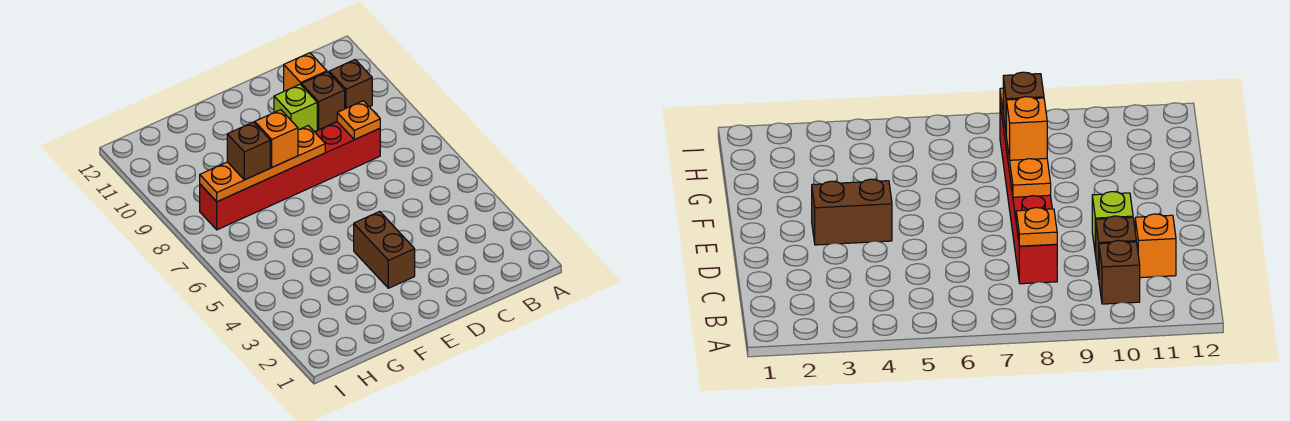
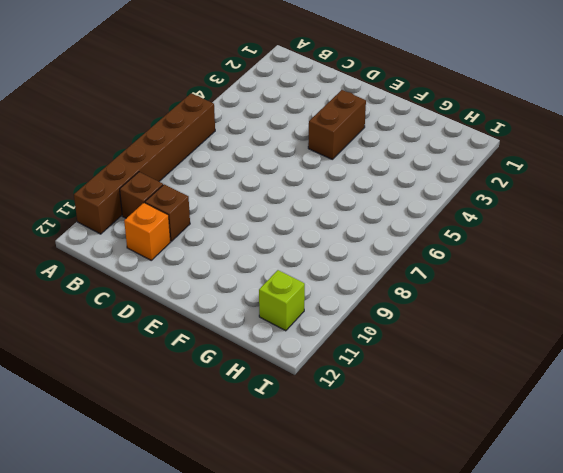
brown 1x6 brick [74,93,215,234] -> none
lime 1x1 brick [259,270,305,331] -> lime 1x1 brick moved to [274,84,317,132]
none -> red 1x6 brick [200,122,380,230]
none -> orange 1x1 plate [337,101,380,140]

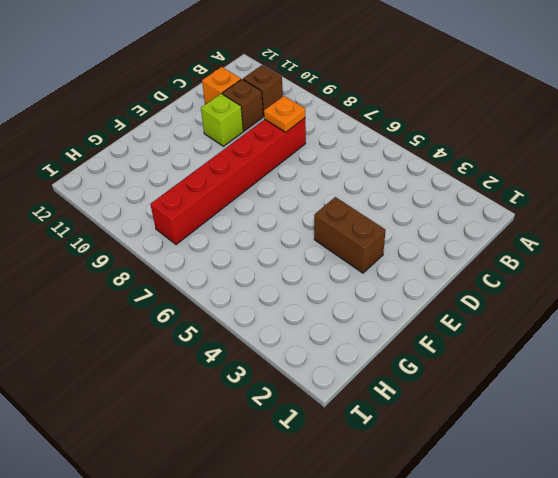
none -> orange 1x4 plate [200,126,325,202]
none -> orange 1x1 brick [255,110,298,167]

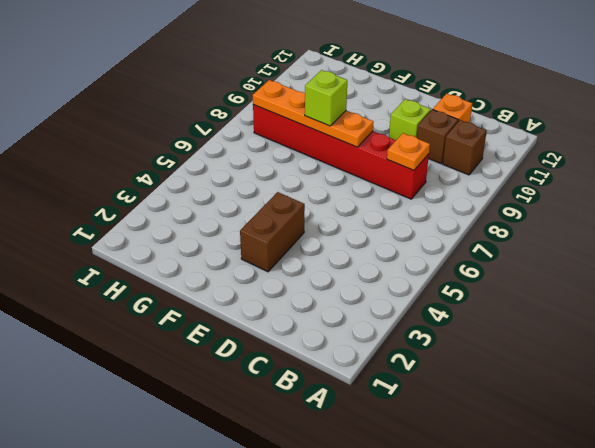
lime 1x1 brick [305,70,347,126] -> orange 1x1 brick [255,110,298,167]
none -> brown 1x1 brick [227,122,270,180]

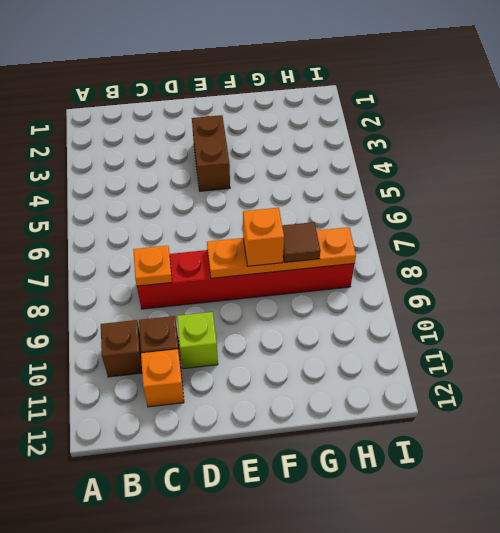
brown 1x1 tile [282,222,320,262] -> brown 1x1 brick [227,122,270,180]

